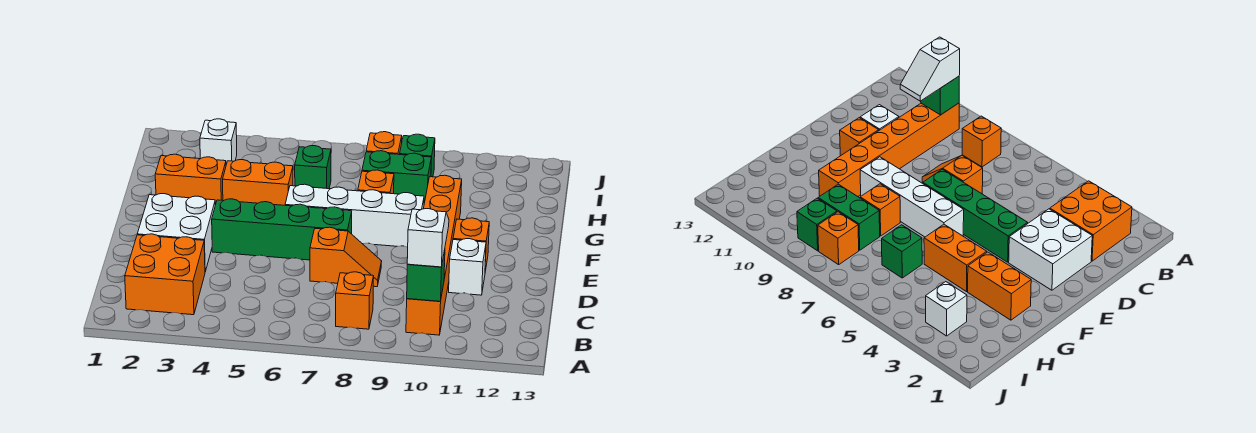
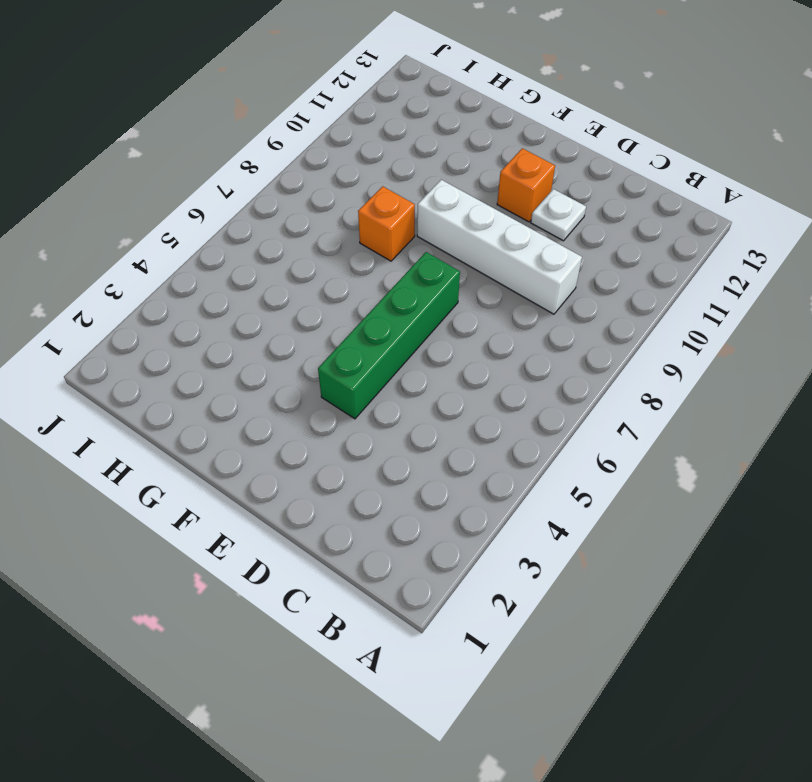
white 1x4 brick [417,180,582,314] -> white 1x4 brick turned to [285,184,424,247]
white 1x1 plate [531,189,586,241] -> white 1x1 brick [449,239,486,295]
none -> orange 2x2 brick [125,234,205,315]
none -> orange 1x1 brick [336,272,374,329]
none -> orange 1x6 brick [406,175,462,335]

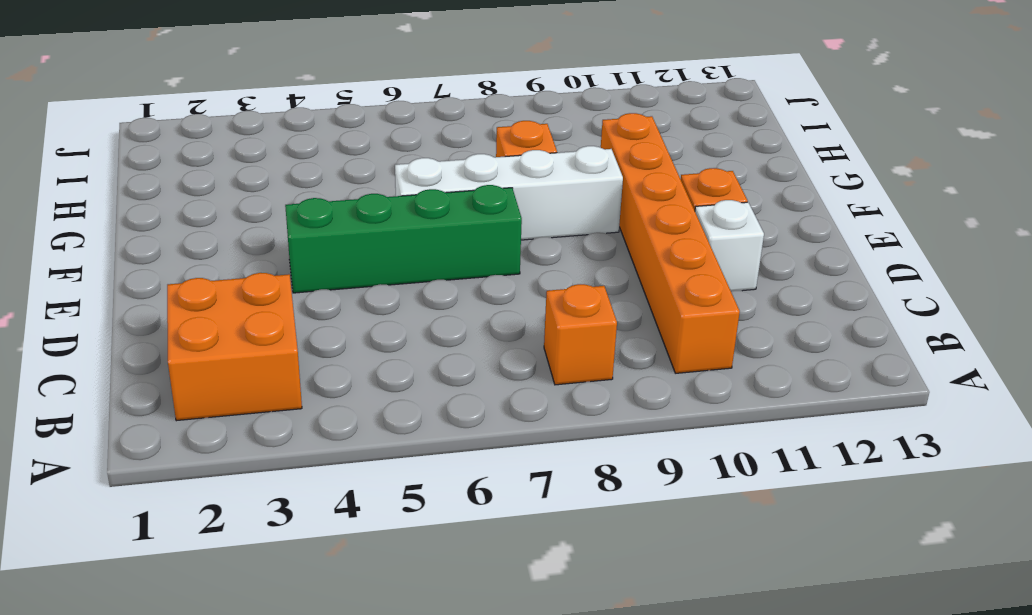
none -> white 2x2 brick [137,194,215,272]
none -> orange 1x2 slope [310,227,382,287]
none -> orange 1x2 brick [155,154,226,205]

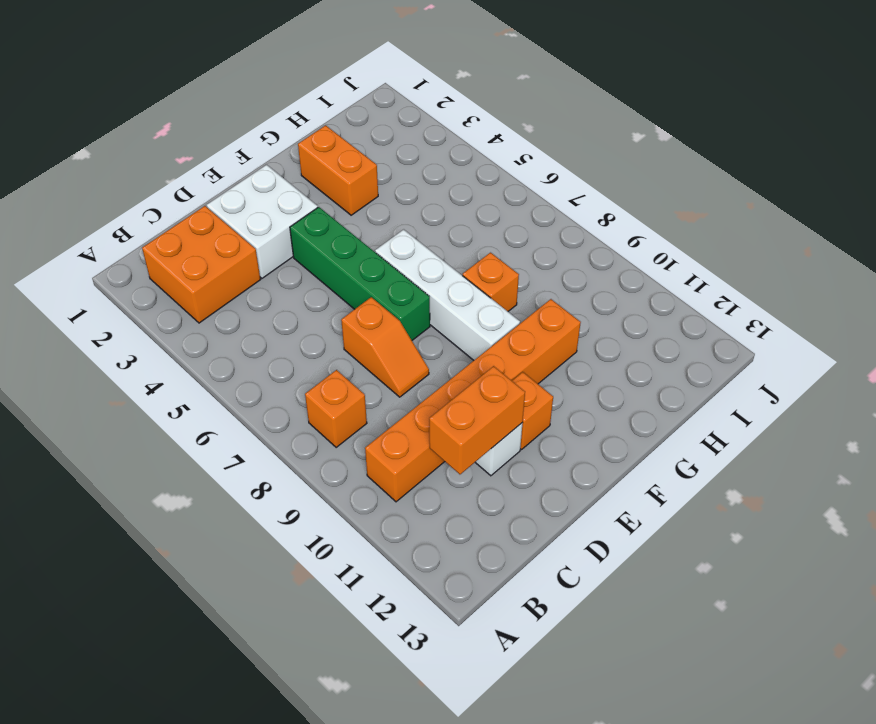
orange 1x2 brick [429,366,525,474] -> orange 1x2 brick turned to [223,160,293,205]
none -> green 1x1 brick [295,146,331,189]
none -> green 1x2 brick [362,151,431,203]
none -> white 1x1 brick [200,119,237,165]

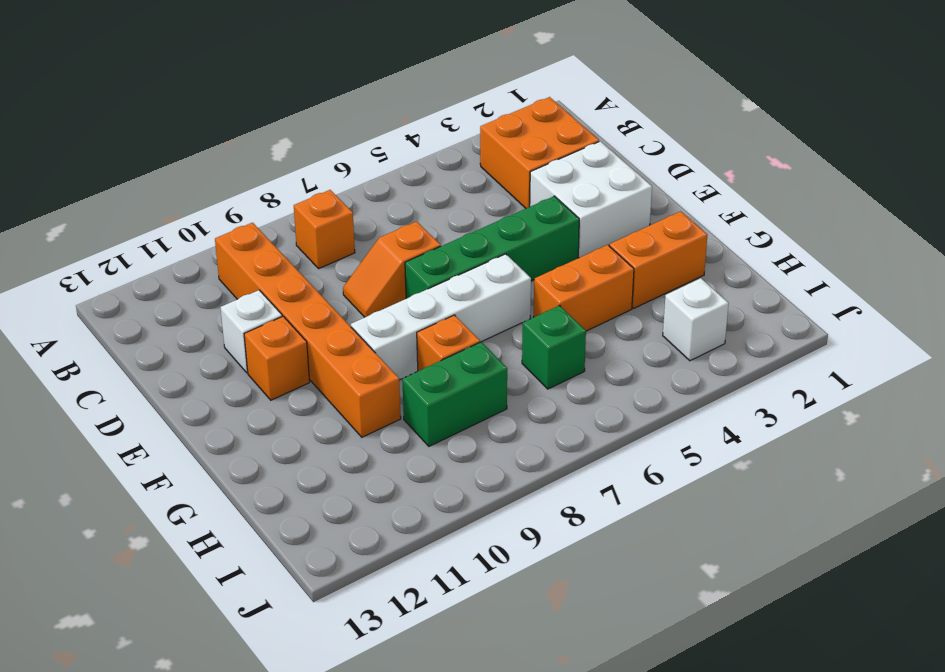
none -> orange 1x1 brick [366,132,402,155]
none -> green 1x1 brick [400,134,435,177]
none -> green 1x1 brick [407,250,445,301]

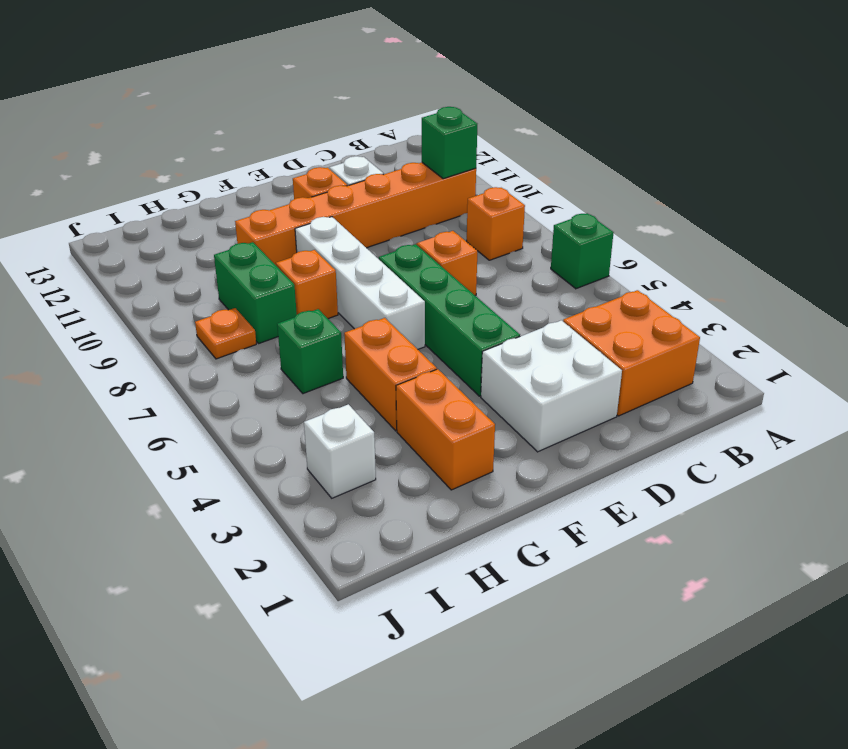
green 1x1 brick [551,213,613,289] -> green 1x1 brick moved to [400,134,435,177]
orange 1x1 plate [195,308,256,359] -> orange 1x1 brick [366,132,402,155]
none -> white 1x2 slope [407,209,449,267]

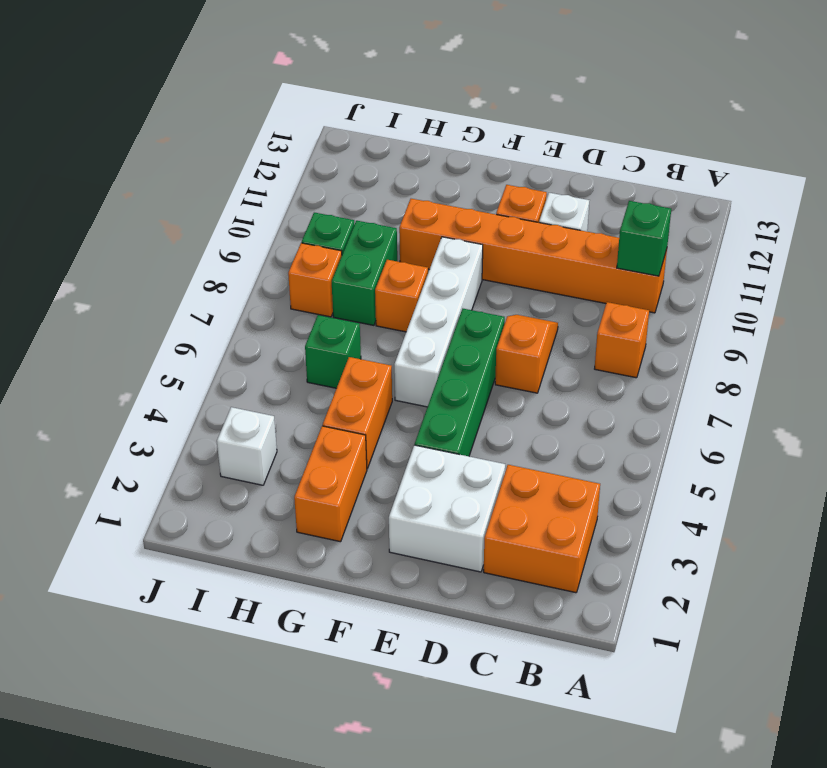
none -> white 1x2 slope [407,209,449,267]

